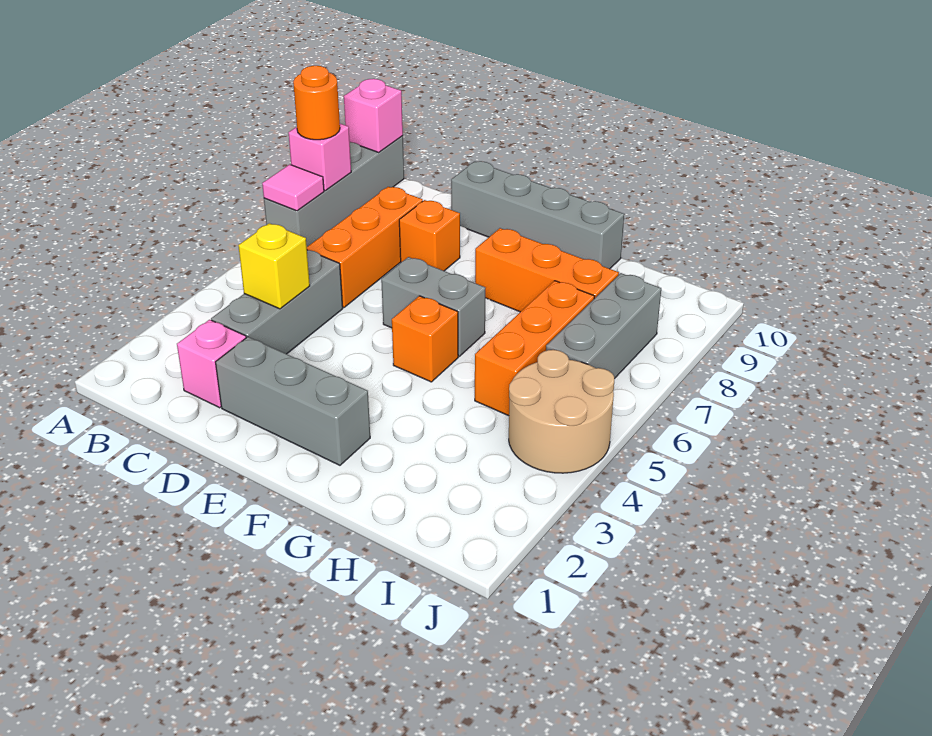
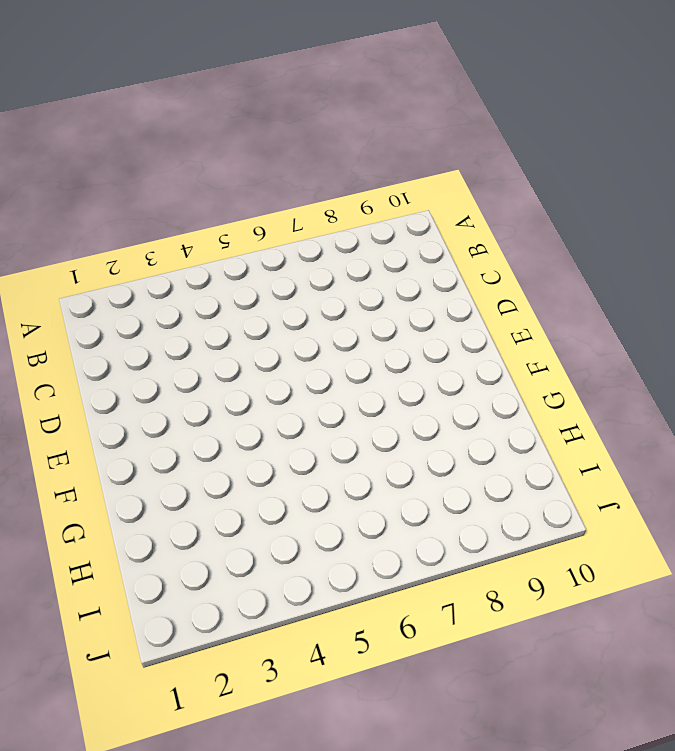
none -> grey 1x4 brick [264,136,404,247]
none -> pink 1x1 brick [177,320,246,408]
none -> grey 1x3 brick [211,250,343,354]

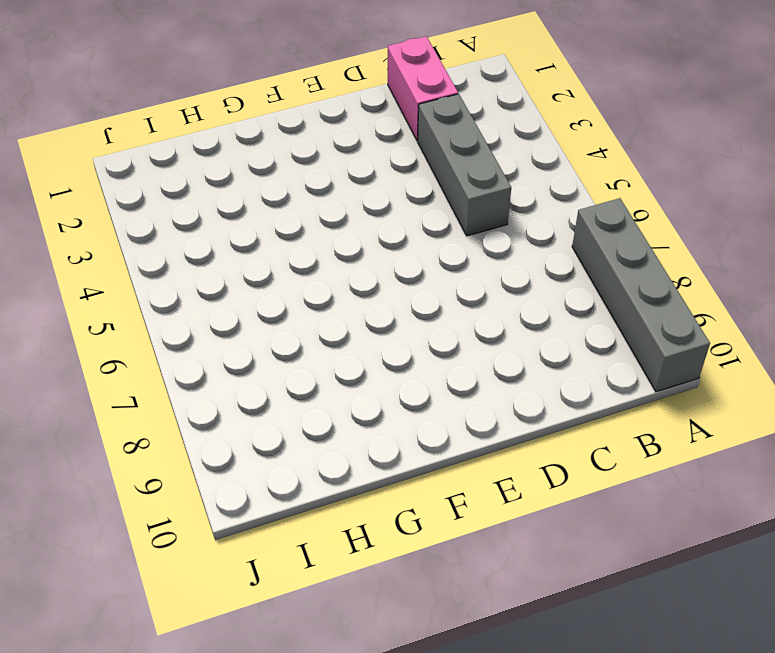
pink 1x2 brick [388,36,458,141] -> pink 1x1 brick [177,320,246,408]
none -> orange 1x3 brick [307,187,423,308]
none -> grey 1x3 brick [216,337,370,465]
none -> orange 1x1 brick [399,200,460,271]

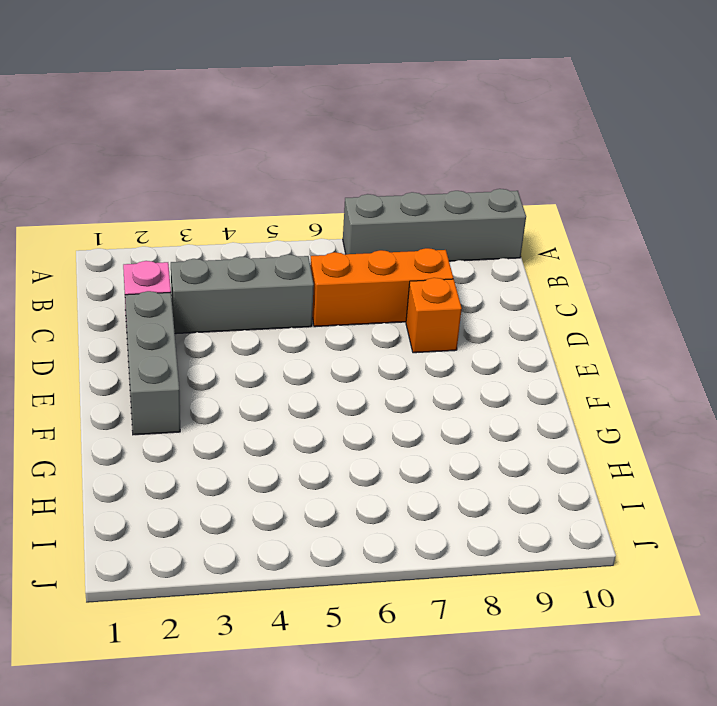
none -> grey 1x4 brick [451,161,624,269]
none -> grey 1x2 brick [381,257,485,356]
none -> orange 1x1 brick [392,296,458,382]

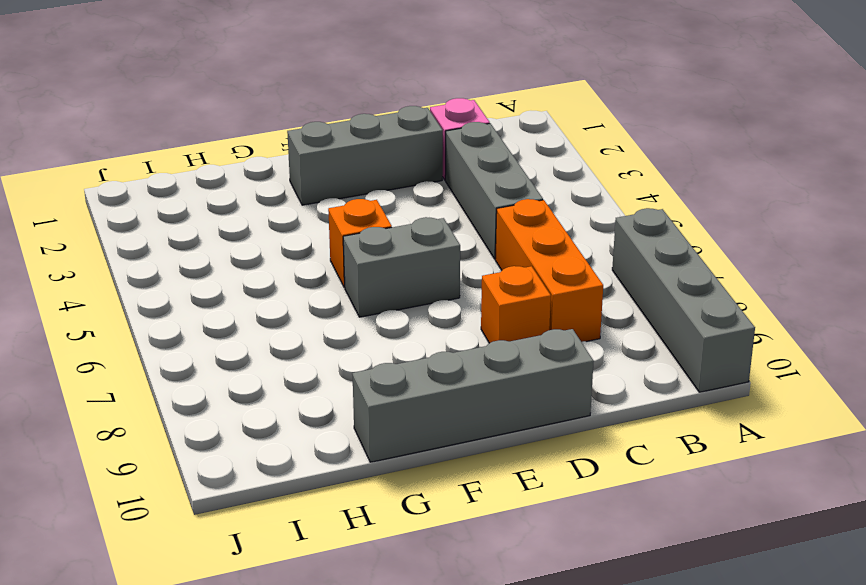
none -> orange 1x3 brick [475,228,619,312]
none -> orange 1x3 brick [475,281,595,416]
none -> tan 2x2 round brick [509,350,614,473]

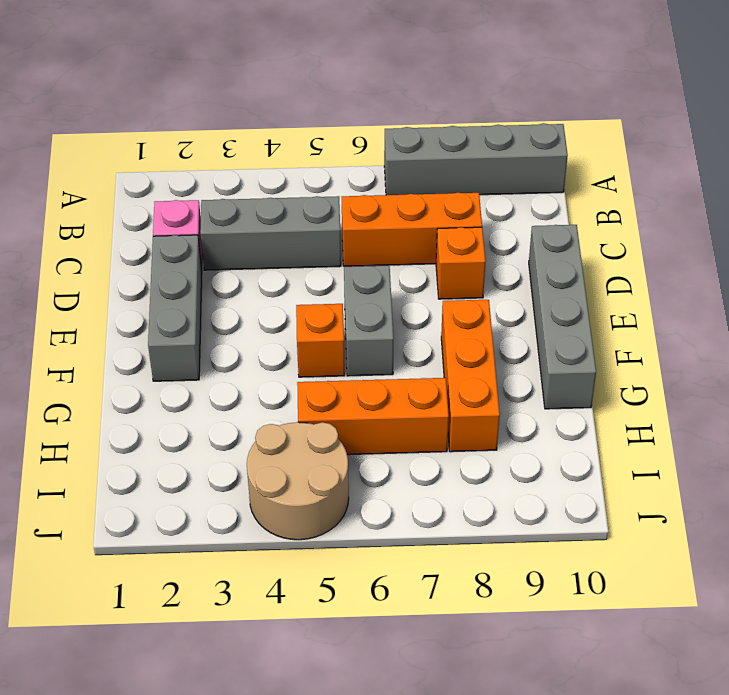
none -> grey 1x3 brick [546,273,661,379]
none -> pink 1x1 tile [262,164,324,211]
none -> pink 1x1 brick [288,124,351,191]

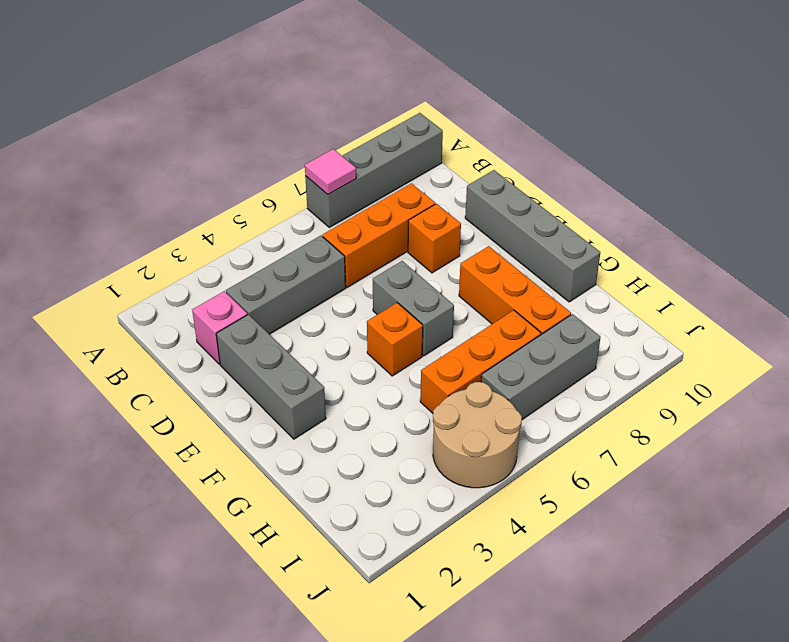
none -> pink 1x1 brick [288,124,351,191]
none -> pink 1x1 brick [344,79,403,152]
none -> yellow 1x1 brick [238,223,310,309]

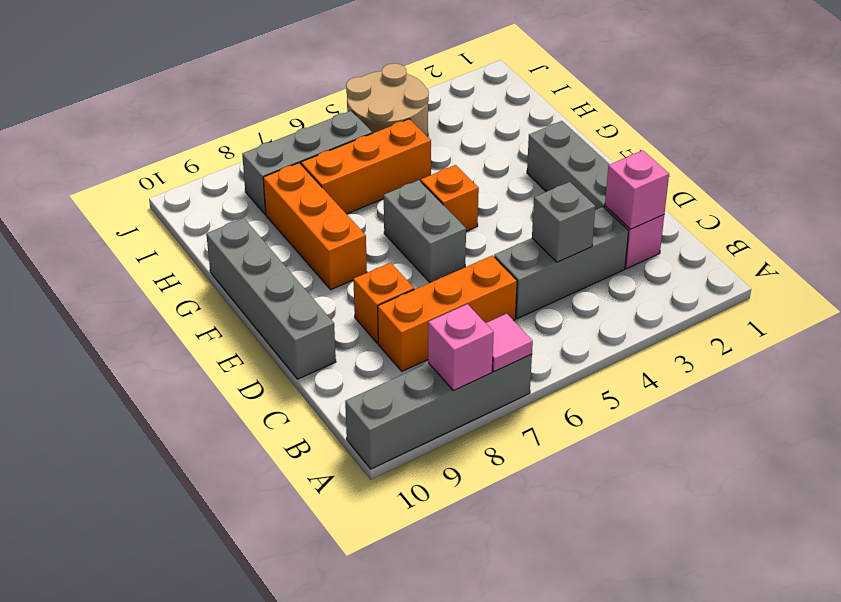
pink 1x1 brick [605,150,669,229] -> pink 1x1 brick moved to [344,79,403,152]
grey 1x1 brick [532,182,596,262] -> yellow 1x1 brick [238,223,310,309]
none -> orange 1x1 round brick [293,66,340,140]

